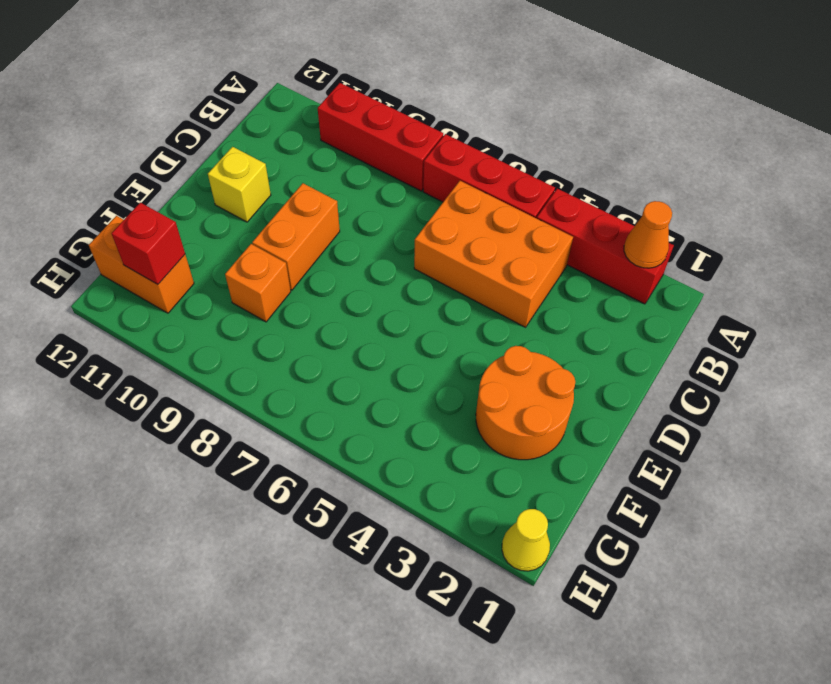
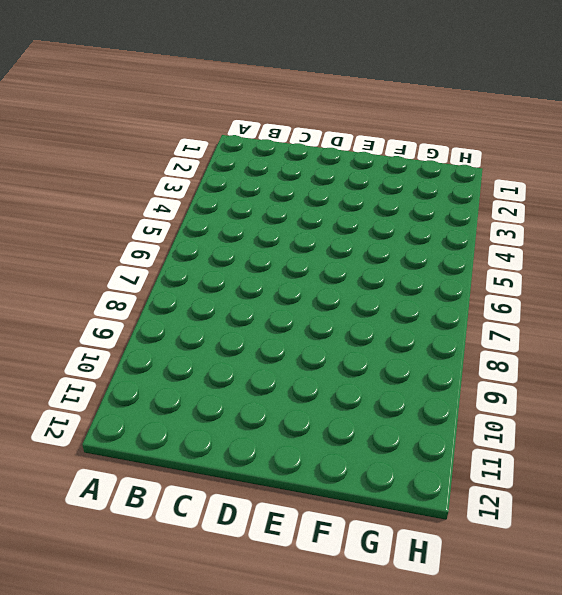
none -> red 1x3 brick [537,189,674,304]
none -> red 1x3 brick [423,134,555,218]
none -> red 1x3 brick [318,83,443,191]

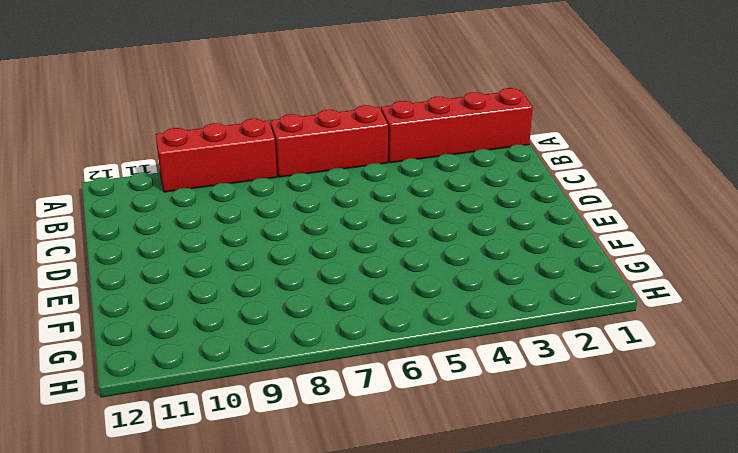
red 1x4 brick [381,88,533,163] -> red 1x3 brick [537,189,674,304]
none -> orange 2x3 brick [414,181,573,327]
none -> orange 1x2 brick [252,183,340,290]
none -> yellow 1x1 brick [208,147,271,222]

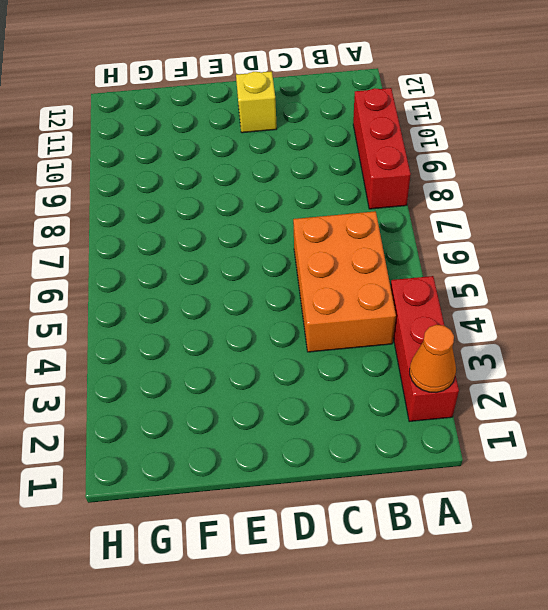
none -> red 1x3 brick [423,134,555,218]
none -> orange 1x2 brick [252,183,340,290]
none -> orange 2x2 round brick [476,346,575,460]

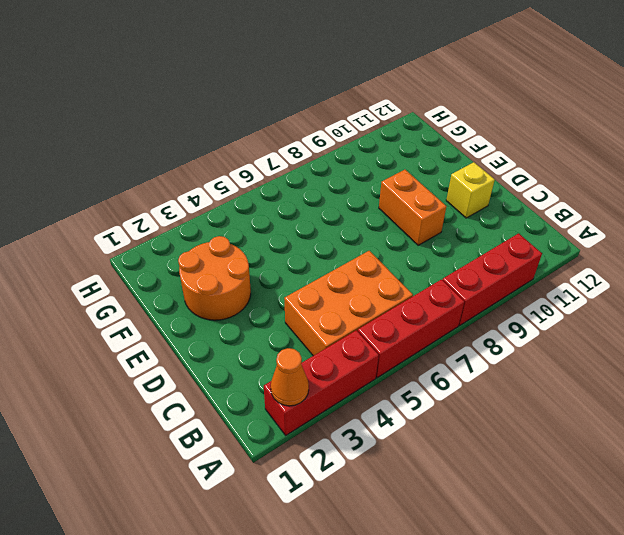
none -> orange 1x1 brick [225,244,291,322]
none -> orange 1x2 brick [89,216,194,313]
none -> yellow 1x1 cone [502,509,550,571]

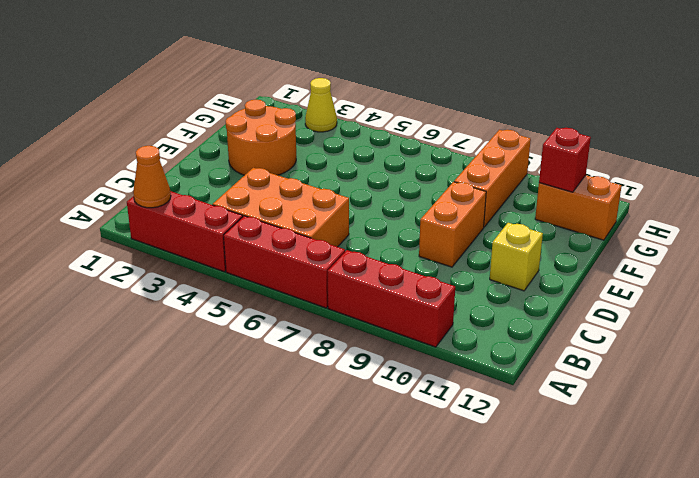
orange 1x3 brick [454,130,531,227] -> orange 1x1 brick [225,244,291,322]
yellow 1x1 cone [305,78,337,132] -> yellow 1x1 cone moved to [502,509,550,571]

